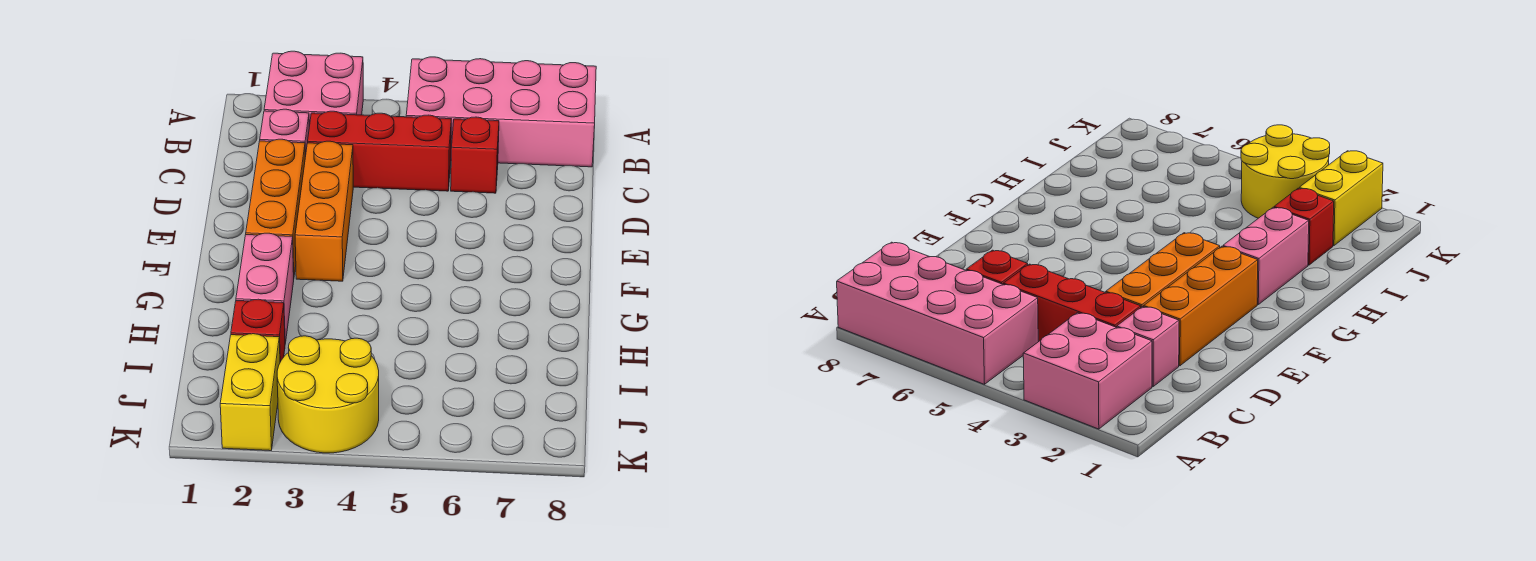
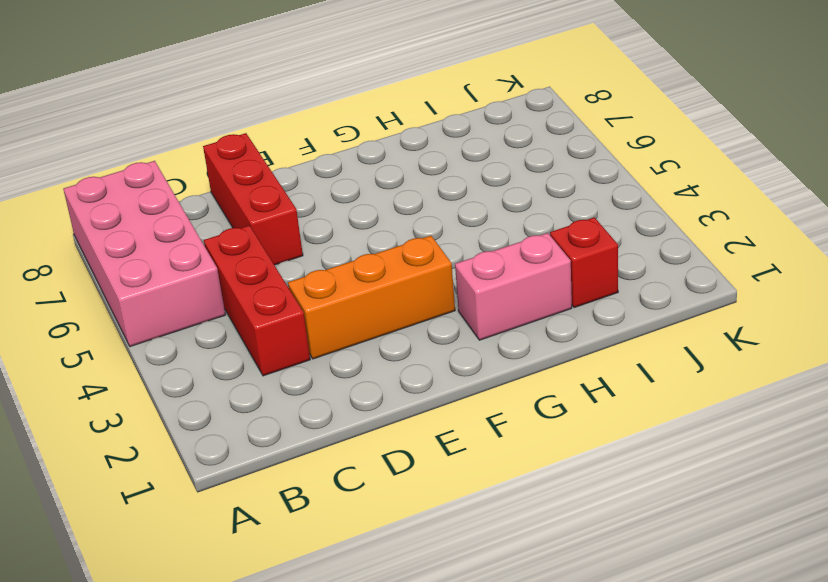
red 1x3 brick [203,133,303,265] -> none
none -> pink 2x2 brick [264,51,363,126]
none -> pink 1x1 brick [260,109,309,157]

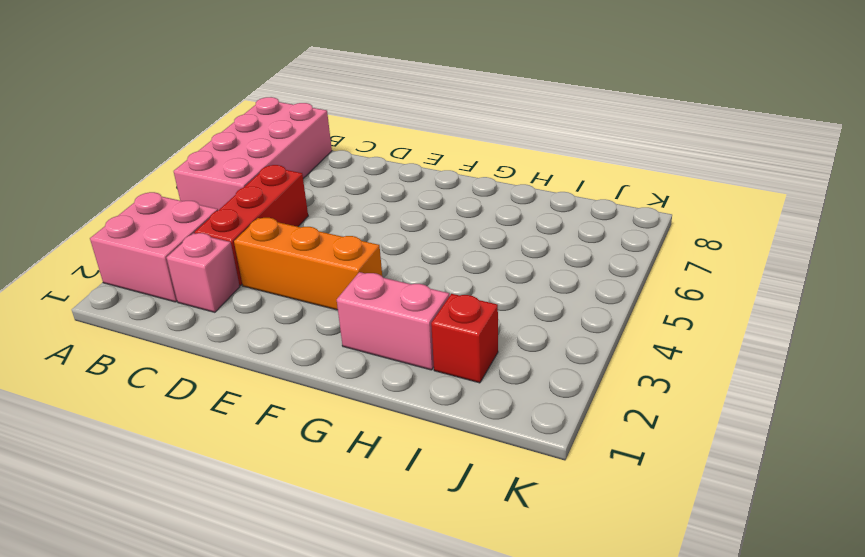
none -> red 1x1 brick [451,117,499,193]
none -> orange 1x3 brick [246,139,305,275]

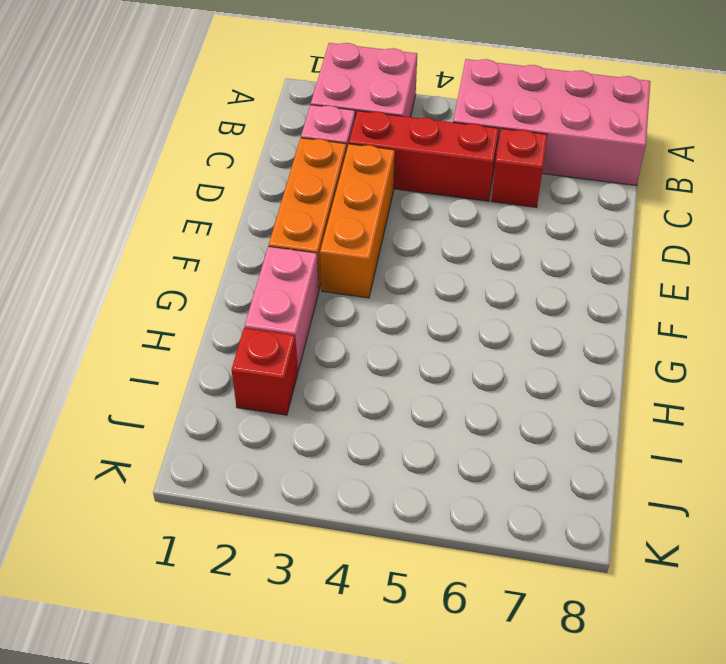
none -> yellow 1x2 brick [220,334,280,451]
none -> yellow 2x2 round brick [277,336,379,453]

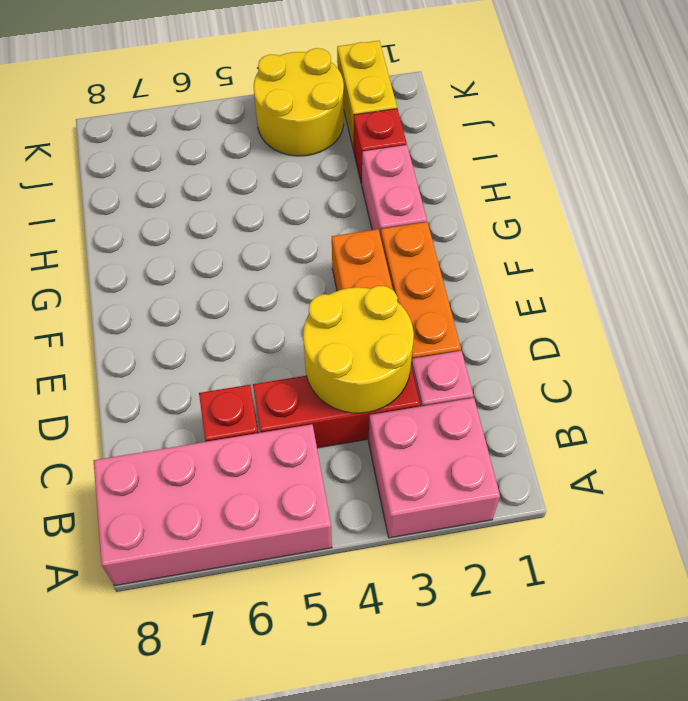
yellow 2x2 round brick [303,286,414,413] -> none

